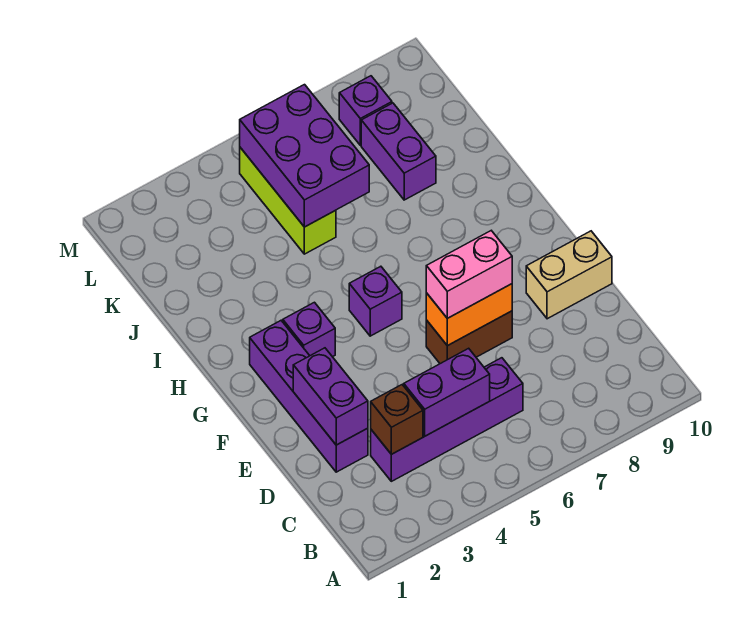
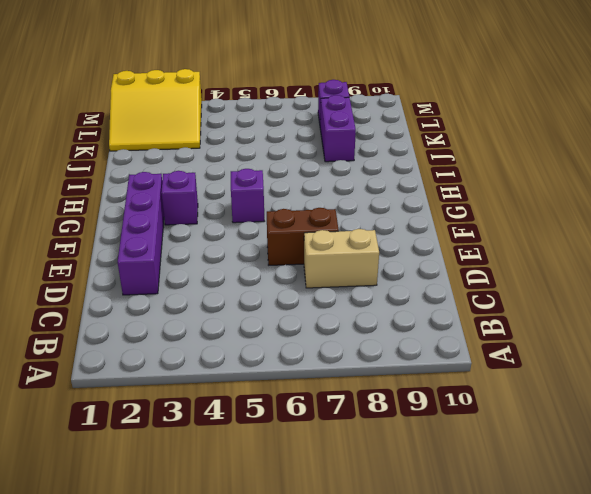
tan 1x2 brick [304,229,379,288] -> tan 1x2 brick moved to [526,231,612,319]
yellow 3x3 slope [109,69,202,151] -> none
none -> purple 1x4 brick [371,358,523,481]
none -> lime 1x3 brick [240,148,336,254]
none -> brown 1x1 brick [371,385,423,454]

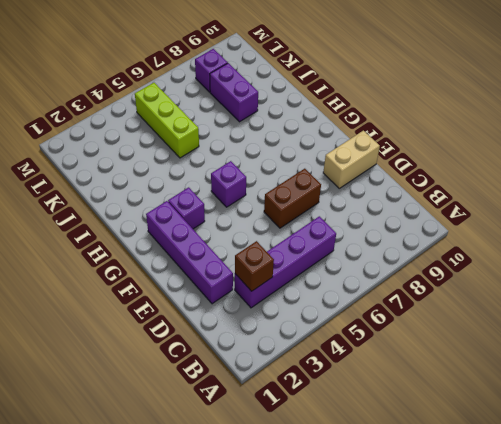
none -> purple 1x2 brick [404,348,490,436]
none -> purple 1x2 brick [293,348,368,445]
none -> orange 1x2 brick [426,284,512,346]

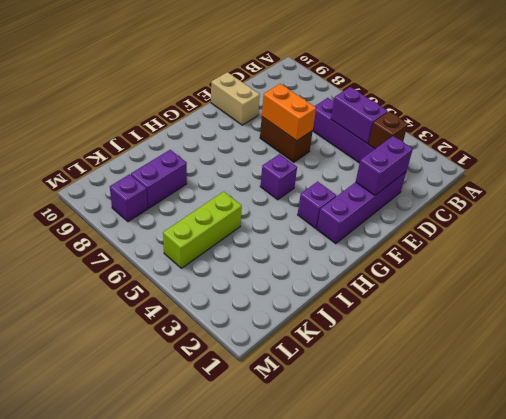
none -> purple 2x3 brick [240,85,369,227]
none -> pink 1x2 brick [426,231,512,318]

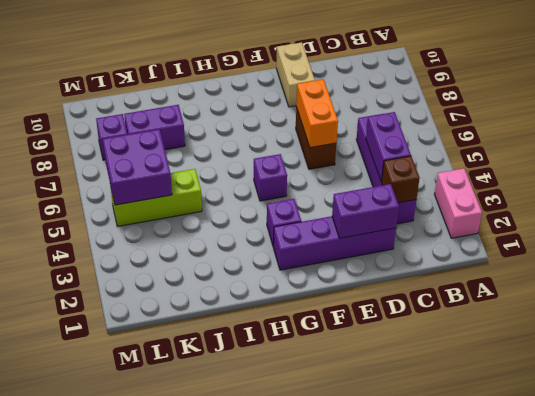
pink 1x2 brick [434,168,482,238] -> pink 1x2 brick moved to [426,231,512,318]
purple 2x2 brick [103,129,172,205] -> purple 2x3 brick [240,85,369,227]

